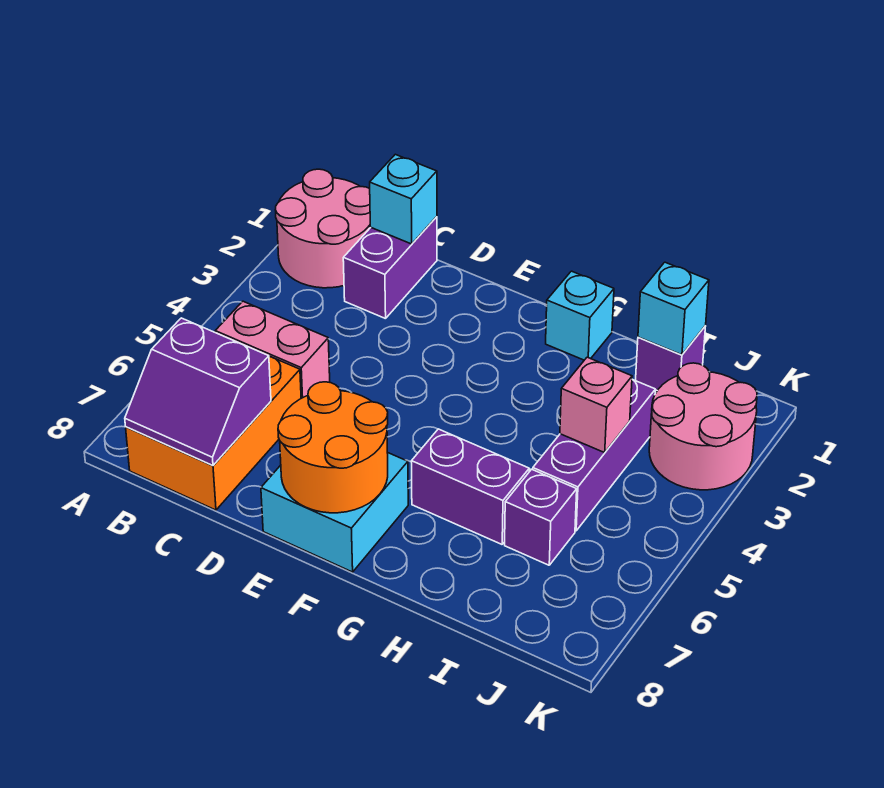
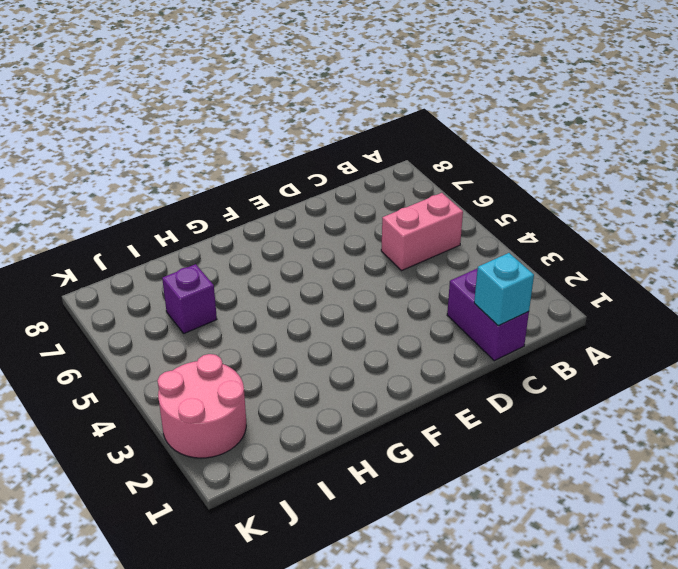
none -> pink 2x2 round brick [275,169,371,288]
none -> orange 2x3 brick [126,356,301,510]
none -> cyan 2x2 brick [261,452,408,572]

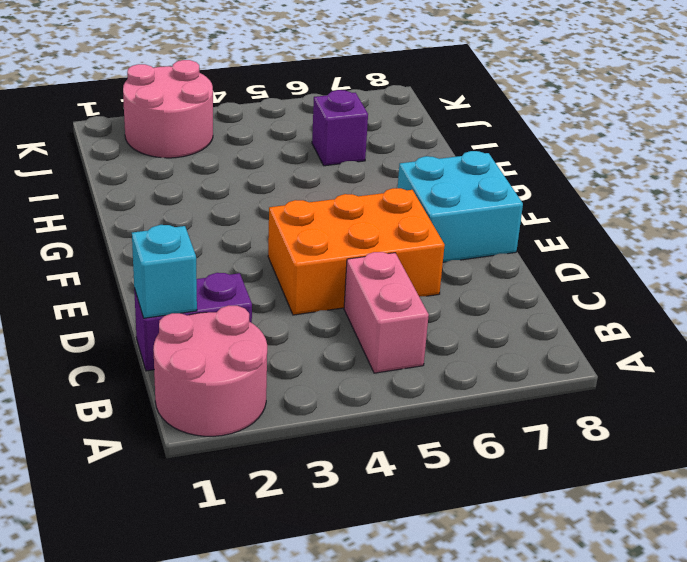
orange 2x3 brick [268,188,445,315] -> orange 2x3 brick moved to [126,356,301,510]
none -> cyan 1x1 brick [546,271,614,360]
none -> purple 1x2 brick [411,429,529,544]
none -> purple 1x1 brick [636,326,706,390]

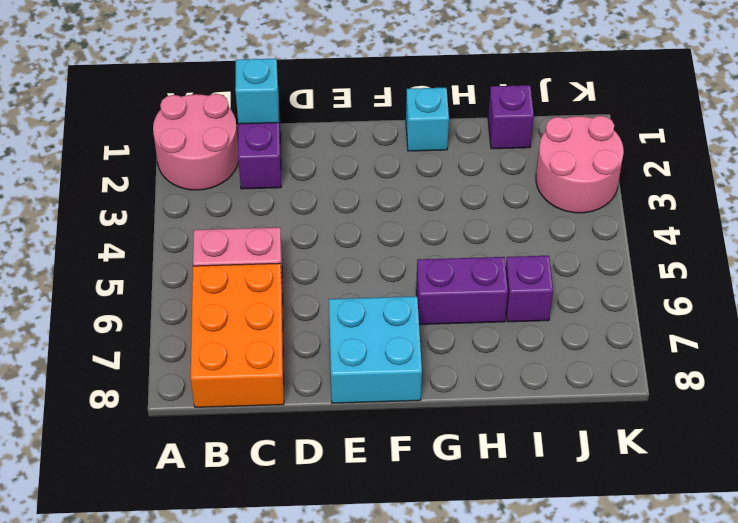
none -> purple 1x3 brick [533,379,655,531]
none -> purple 2x2 slope [125,318,271,465]
none -> orange 2x2 round brick [278,382,388,513]

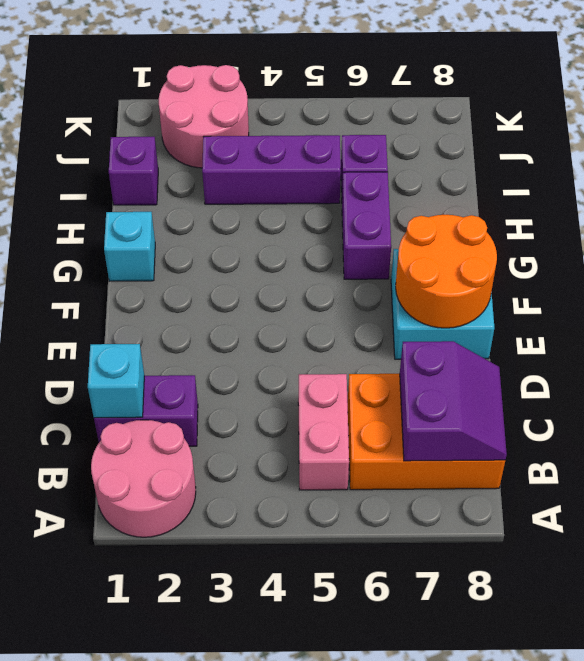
none -> cyan 1x1 brick [638,262,709,355]
none -> pink 1x1 brick [560,357,632,453]

